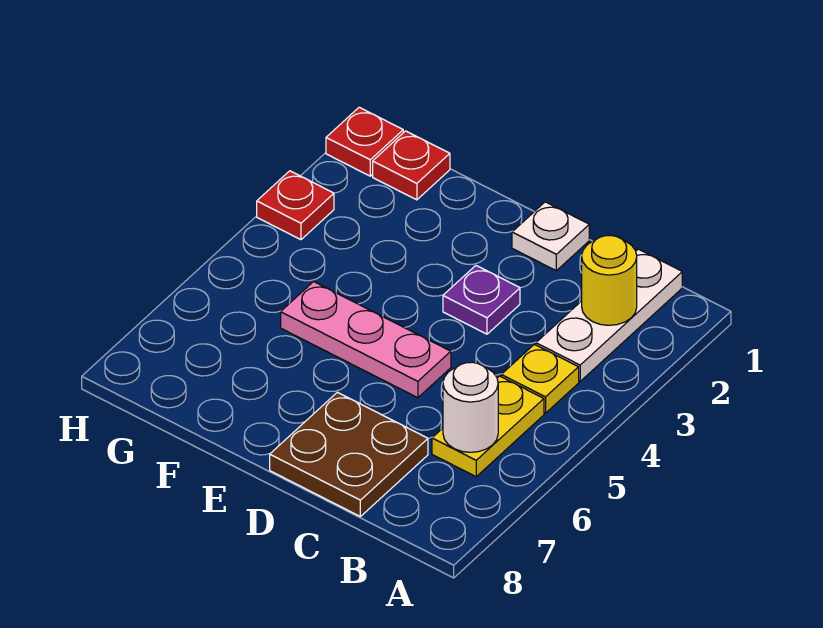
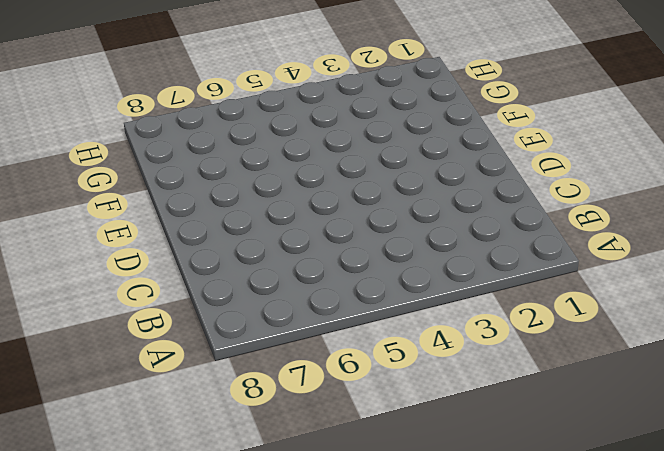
none -> white 1x3 plate [536,249,682,381]
none -> yellow 1x1 plate [501,344,579,413]
none -> yellow 1x2 plate [432,376,544,477]

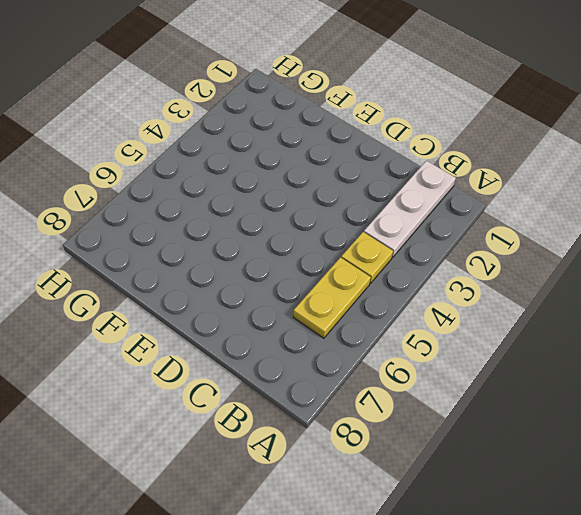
none -> brown 2x2 plate [270,392,428,516]
none -> white 1x1 plate [512,202,589,271]
none -> purple 1x1 plate [443,266,520,334]

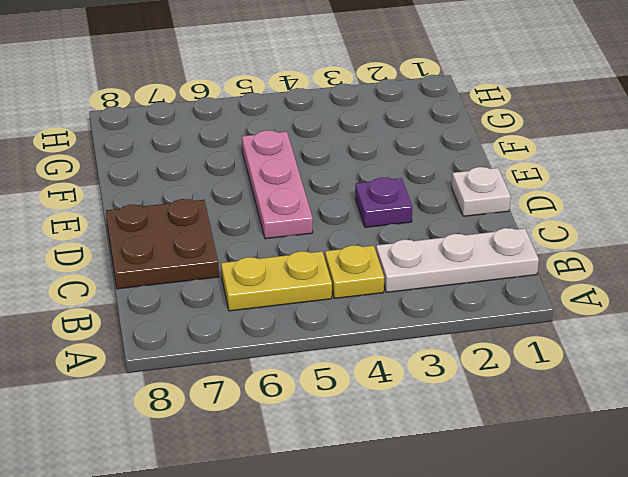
none -> red 1x1 plate [373,131,450,200]
none -> red 1x1 plate [326,107,403,176]
none -> red 1x1 plate [257,171,334,240]

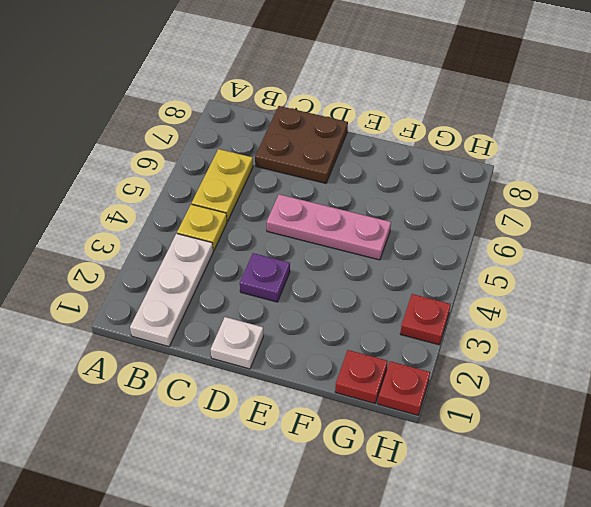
none -> yellow 1x1 round brick [582,236,637,325]
none -> white 1x1 round brick [443,362,498,452]

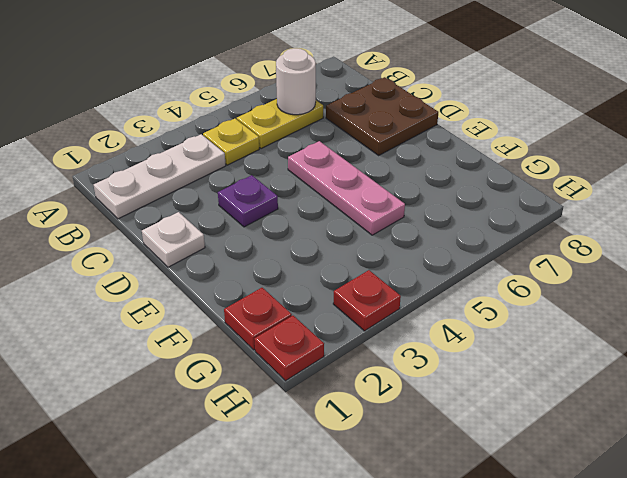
none -> yellow 1x1 round brick [582,236,637,325]

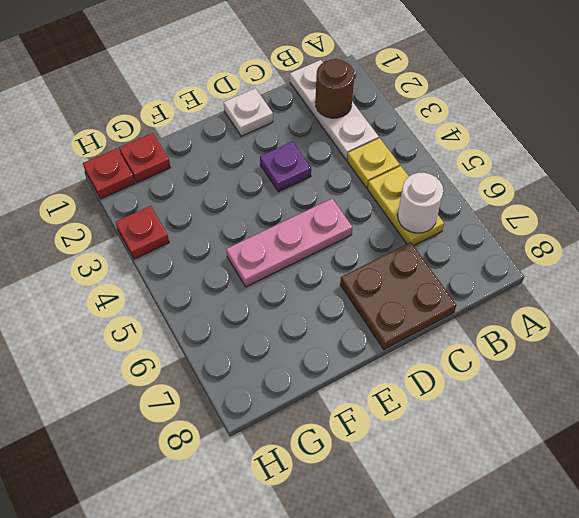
brown 1x1 round brick [316,59,354,118] -> yellow 1x1 round brick [582,236,637,325]

